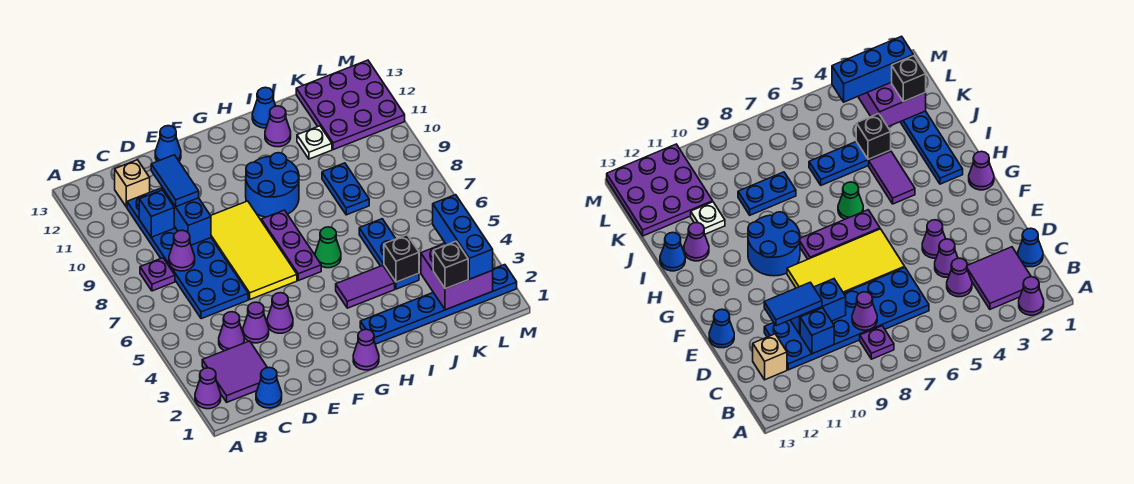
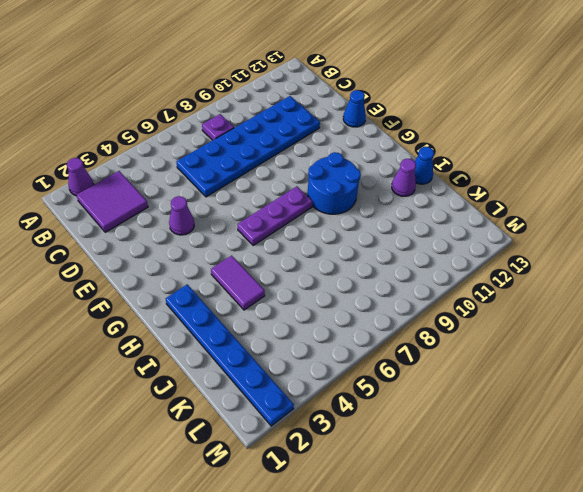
none -> blue 1x1 cone [256,367,282,408]
none -> purple 1x1 cone [219,312,244,351]
none -> tan 1x1 brick [115,160,150,207]
none -> purple 1x1 cone [243,302,269,343]

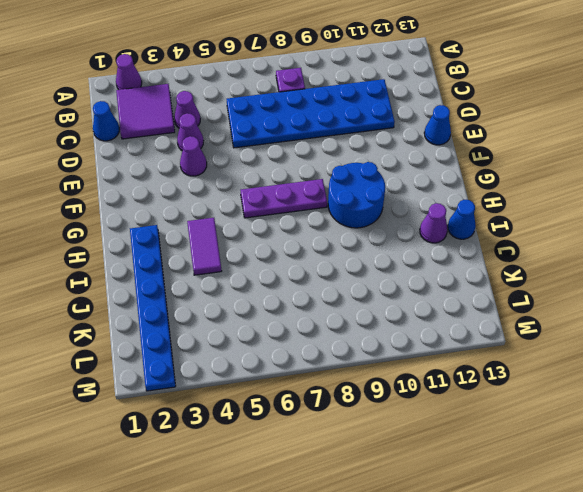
none -> tan 1x1 brick [115,160,150,207]
none -> yellow 2x4 tile [211,201,297,299]
none -> purple 1x1 cone [353,329,379,370]
none -> green 1x1 cone [315,227,341,268]

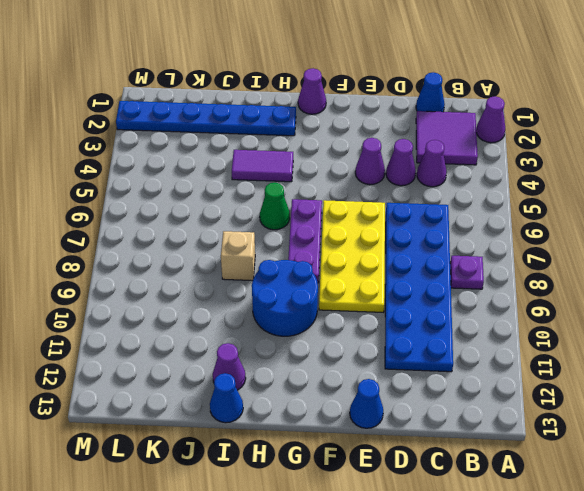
yellow 2x4 plate [319,200,385,312] -> yellow 2x4 tile [211,201,297,299]
tan 1x1 brick [221,231,255,281] -> tan 1x1 brick moved to [115,160,150,207]
none -> blue 1x3 plate [359,219,419,289]
none -> blue 1x2 plate [322,163,369,215]
none -> white 1x1 plate [297,126,332,159]
none -> purple 3x3 plate [296,60,405,150]

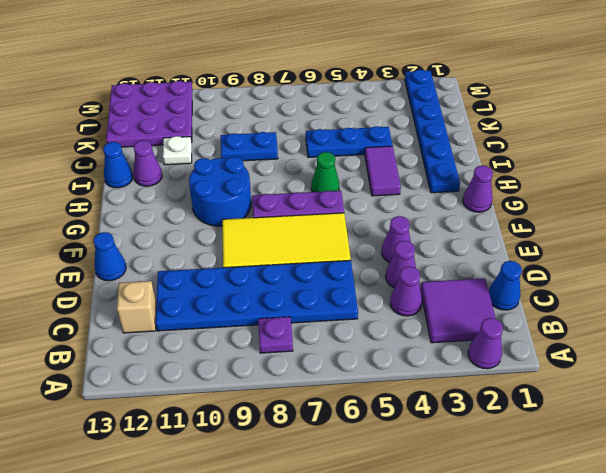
none -> purple 1x1 cone [169,230,195,271]
none -> blue 1x1 brick [139,190,174,237]
none -> blue 1x2 brick [164,190,211,245]
none -> black 1x1 brick [384,235,419,282]

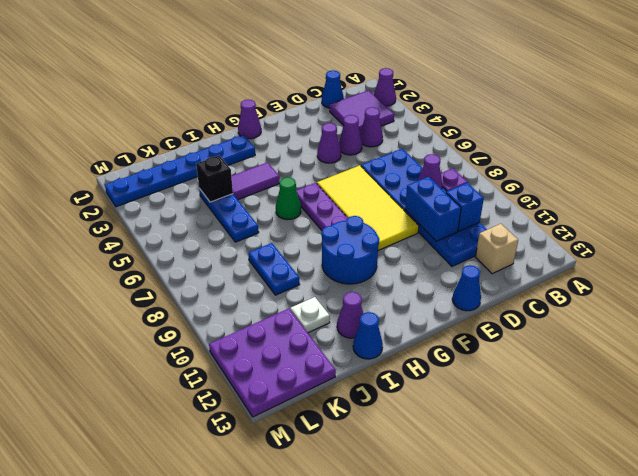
none -> purple 2x2 brick [421,244,493,310]
none -> blue 1x2 tile [151,155,199,207]
none -> black 1x1 brick [433,241,468,289]
none -> blue 1x3 brick [433,195,493,279]

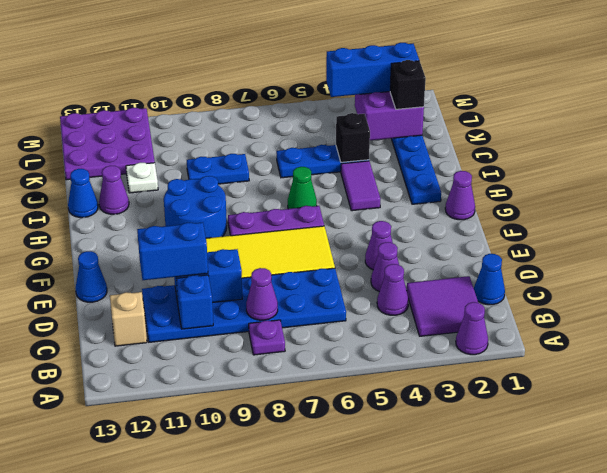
blue 1x2 brick [137,222,208,280] -> blue 1x2 tile [151,155,199,207]

